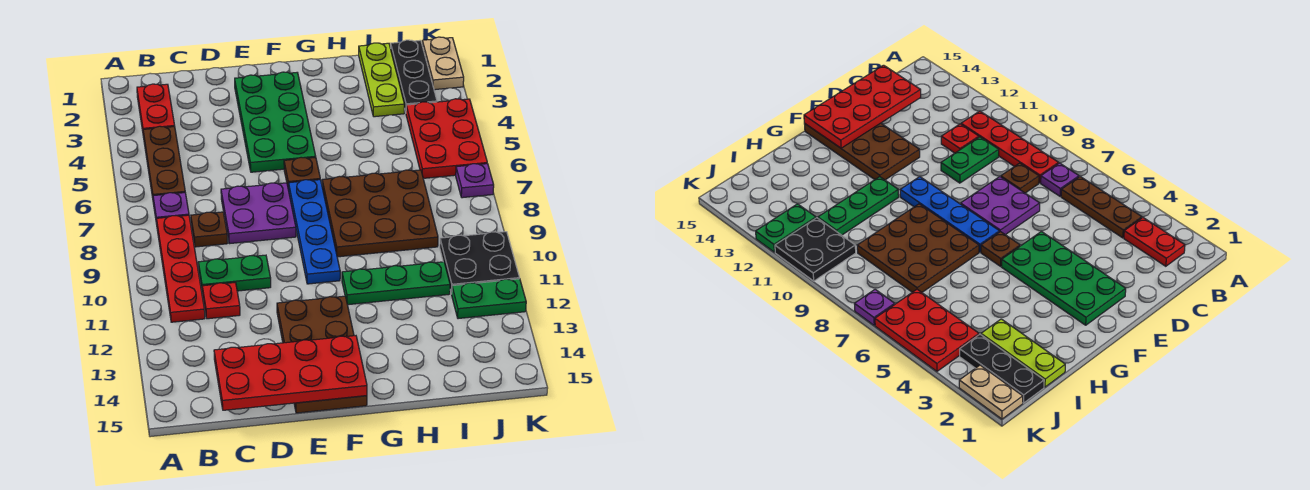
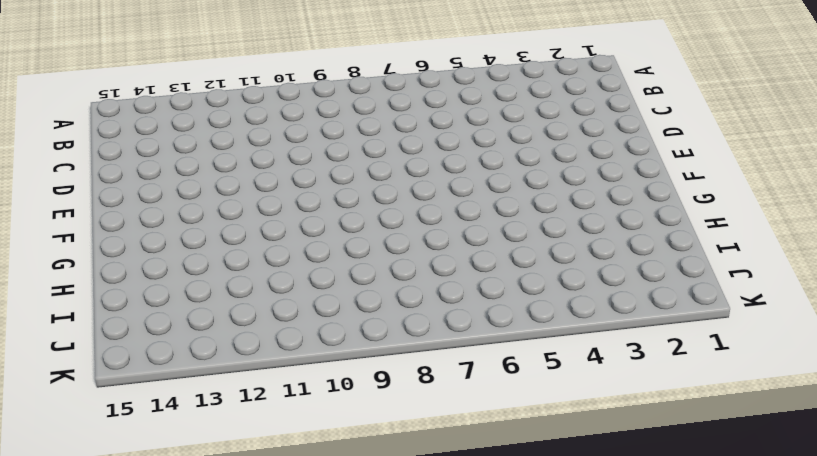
none -> red 1x2 plate [137,84,175,136]
none -> brown 1x3 plate [143,126,185,204]
none -> purple 1x1 plate [153,193,189,224]

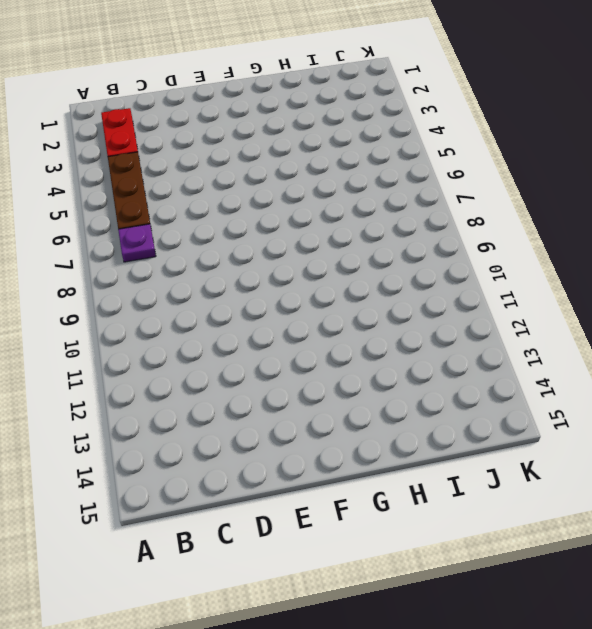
none -> red 1x4 plate [157,215,205,322]
none -> brown 1x1 plate [191,212,228,247]
none -> green 1x2 plate [198,255,271,294]

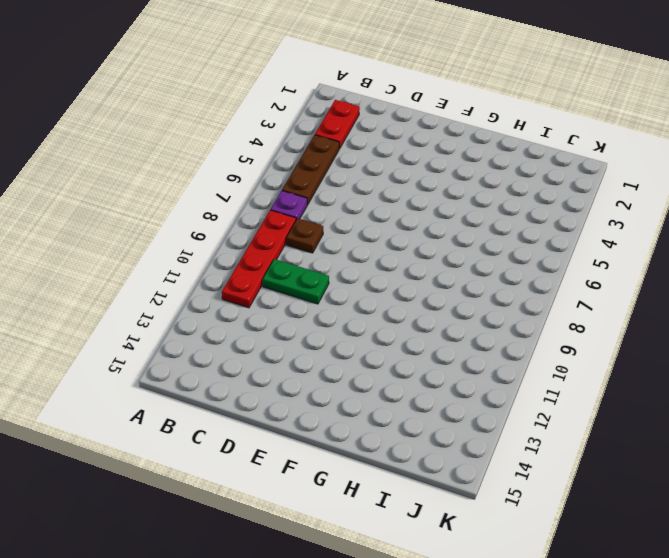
none -> red 1x1 plate [202,283,240,319]
none -> purple 2x2 plate [221,183,296,244]
none -> green 2x4 plate [235,72,316,172]

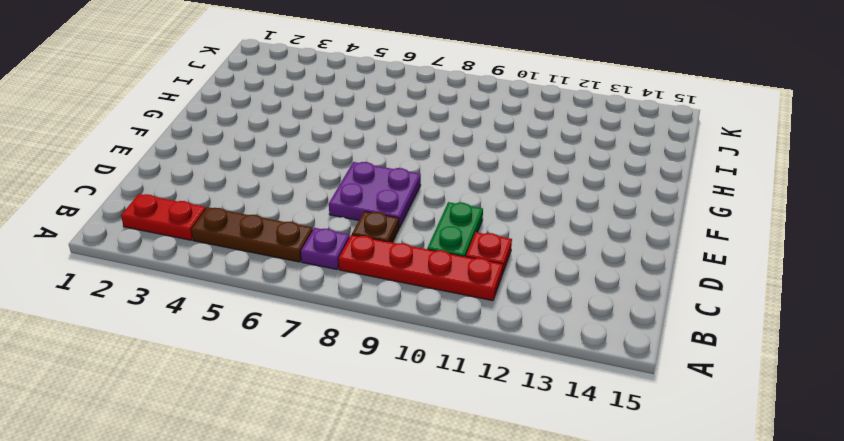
none -> green 2x4 plate [235,72,316,172]
none -> brown 2x4 plate [277,296,367,413]
none -> brown 1x1 plate [284,157,320,190]

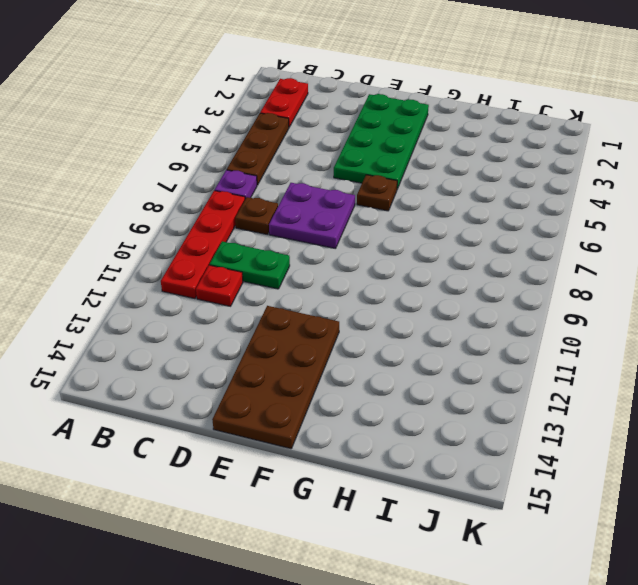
none -> blue 1x4 plate [289,180,340,284]
none -> brown 3x3 plate [322,170,438,257]
none -> green 1x3 plate [342,262,450,305]

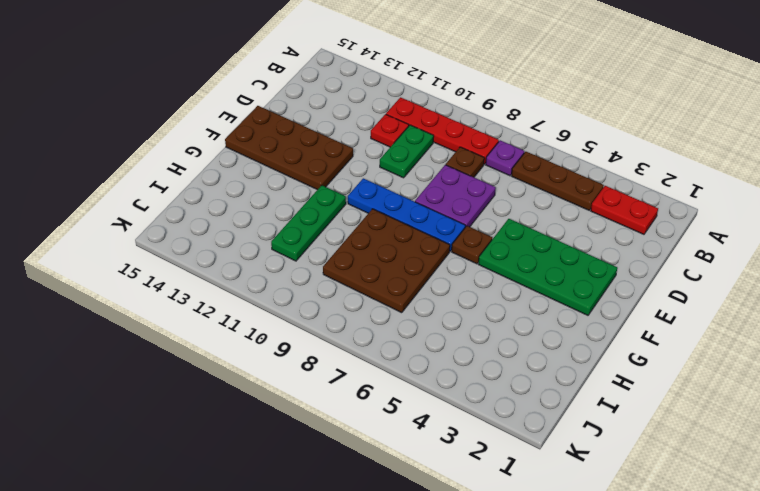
none -> lime 1x3 plate [359,43,404,117]
none -> black 1x3 plate [391,40,437,112]
none -> red 2x3 plate [406,99,487,178]

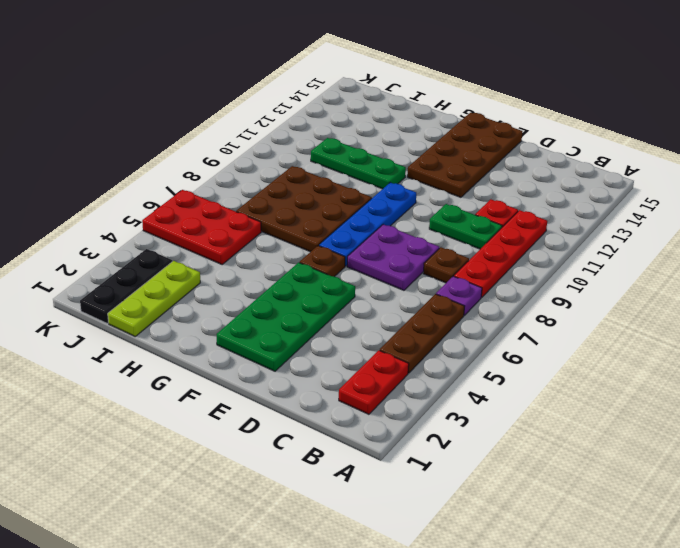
red 2x3 plate [142,190,261,264] -> red 2x3 plate turned to [406,99,487,178]
none -> black 2x2 plate [440,232,519,294]
none -> green 1x2 plate [452,279,526,319]
none -> tan 1x2 plate [422,37,464,90]

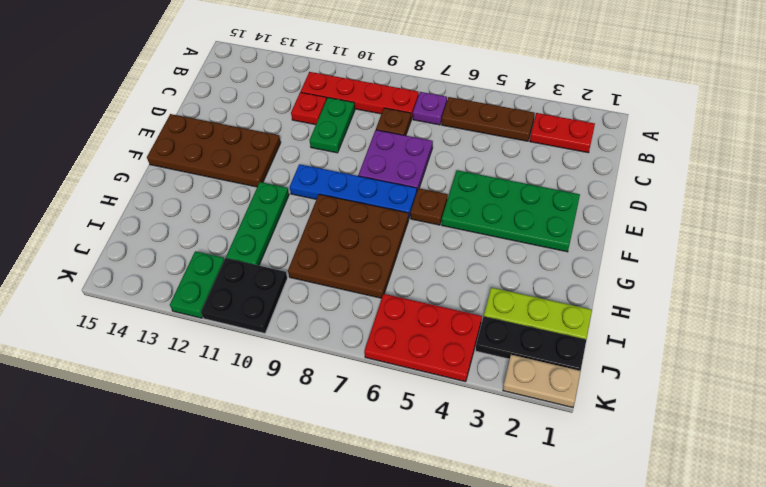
none -> purple 1x1 plate [456,164,494,198]
none -> red 2x4 plate [214,336,367,410]

